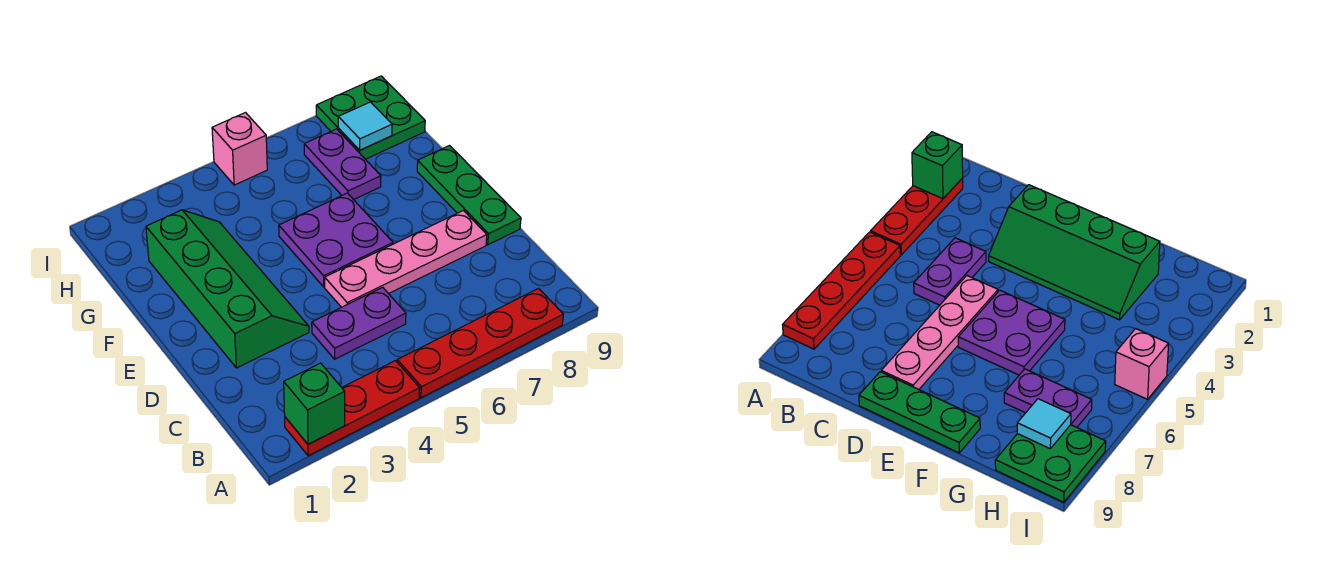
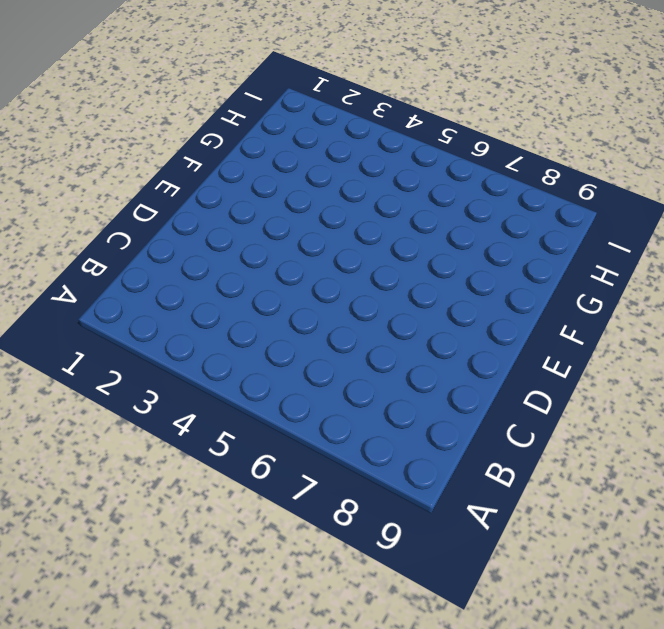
none -> red 1x3 plate [285,361,420,456]
none -> red 1x4 plate [397,289,563,398]
none -> purple 1x2 plate [312,287,406,359]

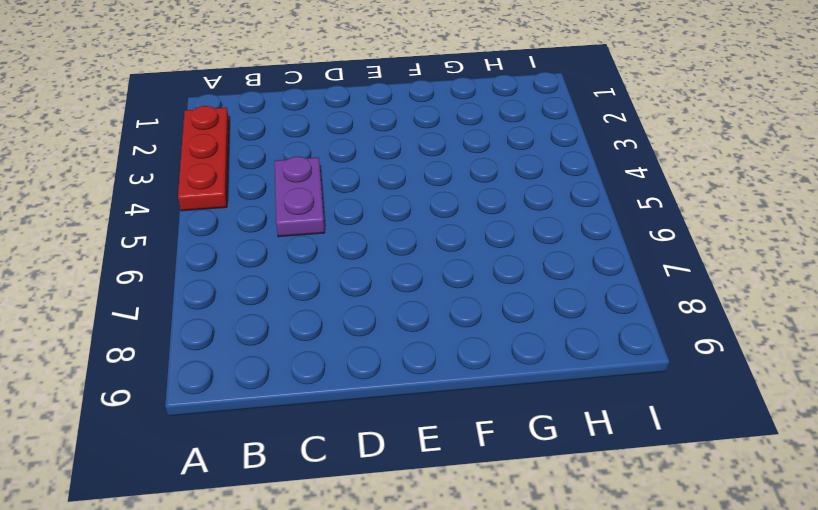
none -> red 1x4 plate [397,289,563,398]
none -> green 2x4 slope [146,210,309,368]
none -> pink 1x4 plate [325,211,487,307]

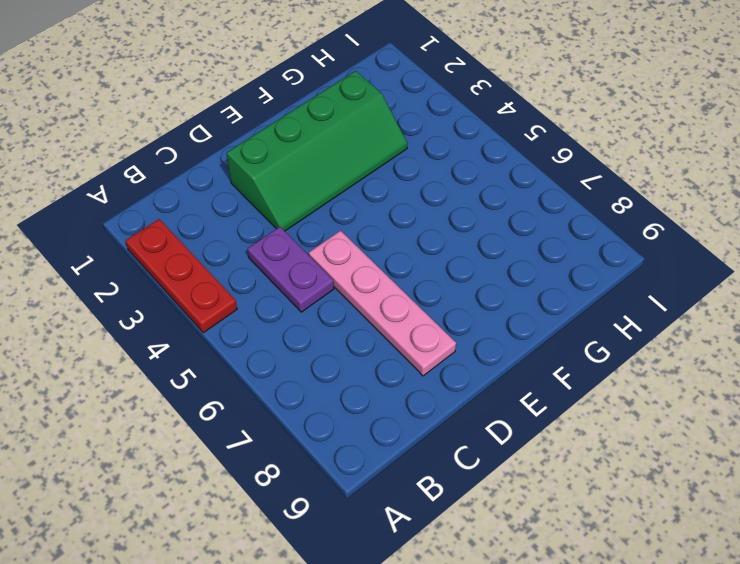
none -> red 1x4 plate [397,289,563,398]
none -> green 1x3 plate [417,146,521,245]
none -> purple 2x2 plate [279,193,393,287]

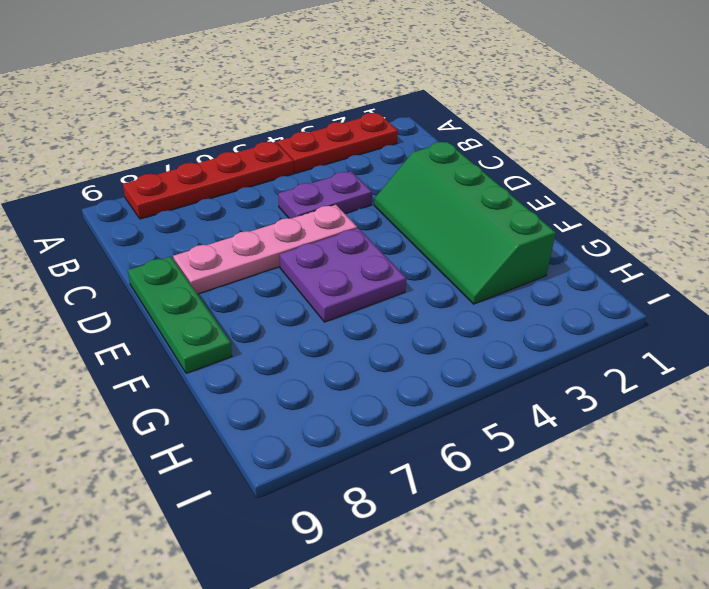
none -> purple 1x2 plate [304,129,381,200]
none -> green 2x2 plate [316,76,425,159]
none -> pink 1x1 brick [212,113,267,185]

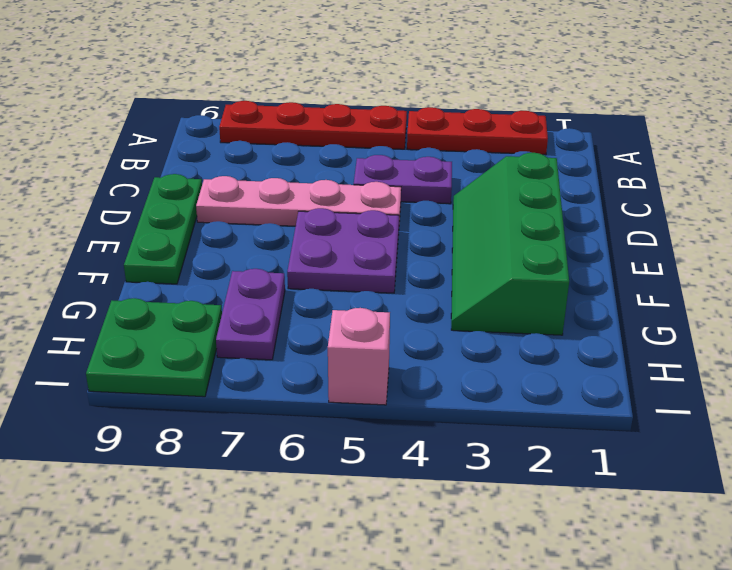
none -> green 1x1 brick [284,363,345,444]
none -> cyan 1x1 tile [338,102,392,150]

